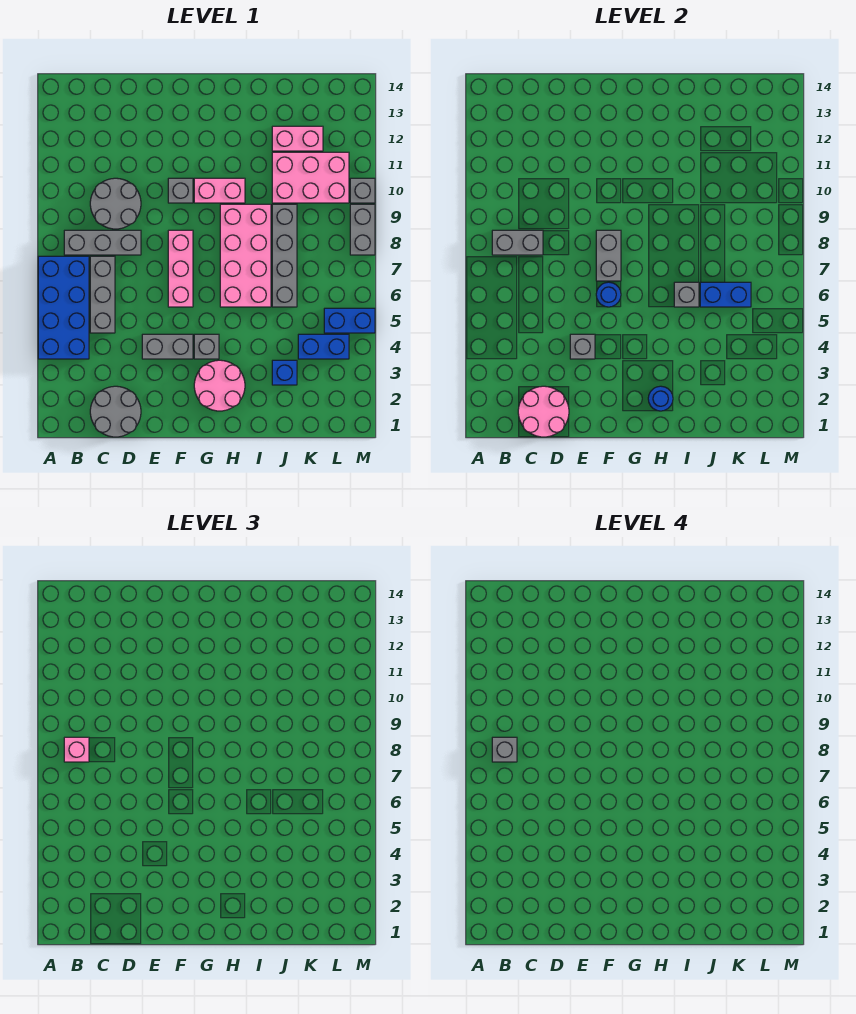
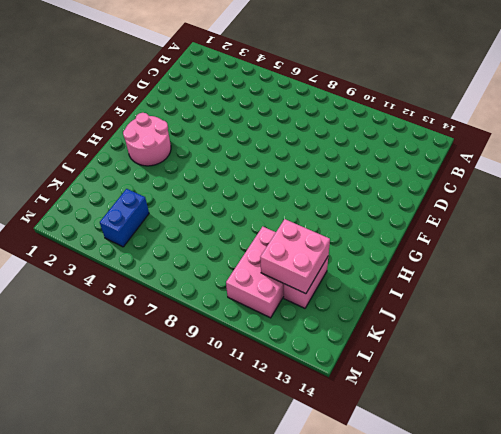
pink 2x2 brick [260,219,330,294] -> none
none -> blue 2x4 brick [38,256,89,359]
none -> grey 1x3 brick [64,230,141,255]
none -> grey 2x2 round brick [90,386,141,437]
none -> grey 1x3 brick [90,256,115,333]

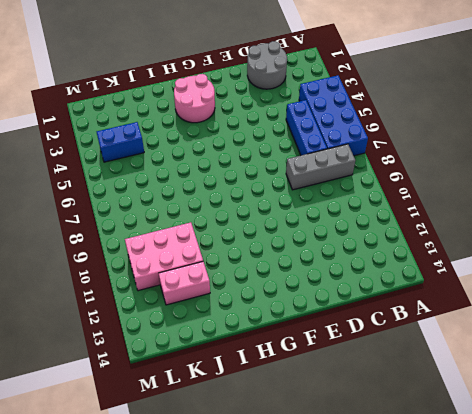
blue 1x3 brick [286,100,327,155] -> grey 1x3 brick [90,256,115,333]
none -> grey 2x2 round brick [90,178,141,229]
none -> grey 1x2 brick [142,334,193,359]
none -> pink 1x3 brick [168,230,193,307]
none -> grey 1x1 brick [168,178,193,203]

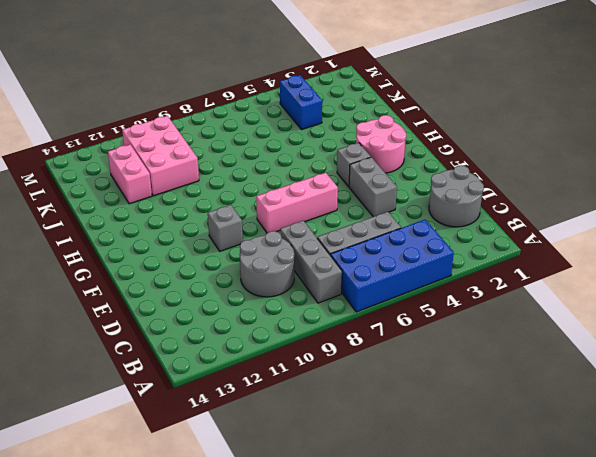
none -> pink 1x2 brick [194,178,245,203]
none -> pink 2x4 brick [220,204,271,307]
none -> blue 1x1 brick [272,360,297,385]
none -> grey 1x4 brick [272,204,297,307]

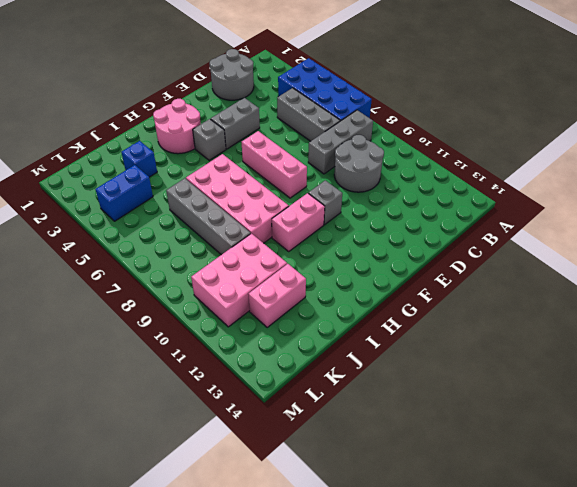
none -> blue 1x2 brick [324,308,375,333]
none -> grey 1x2 brick [350,204,375,255]
none -> grey 1x1 brick [350,178,375,203]
none -> grey 1x2 brick [492,230,543,255]

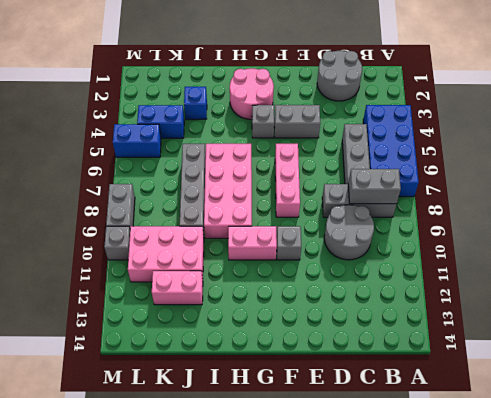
none -> pink 2x2 round brick [518,386,569,437]
none -> grey 1x1 brick [570,334,595,359]
none -> blue 1x1 round brick [596,282,621,307]
none -> grey 1x2 brick [596,230,621,281]

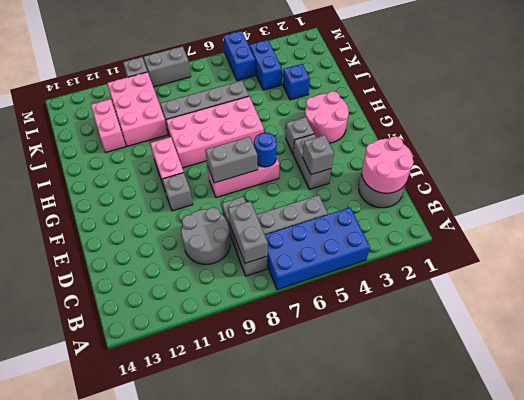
none -> blue 1x1 round brick [648,386,673,411]
none -> grey 1x1 brick [674,282,699,307]
none -> blue 1x2 brick [700,282,751,307]
none -> pink 1x1 brick [64,737,89,762]

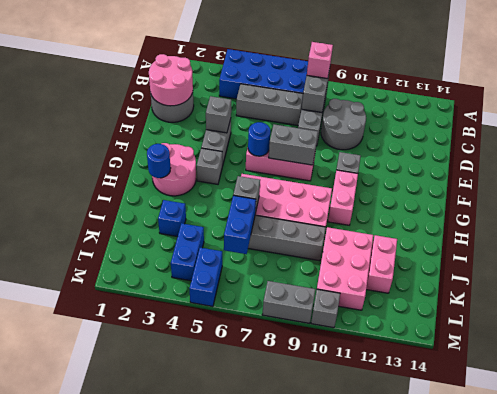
none -> grey 1x1 brick [492,737,517,762]

